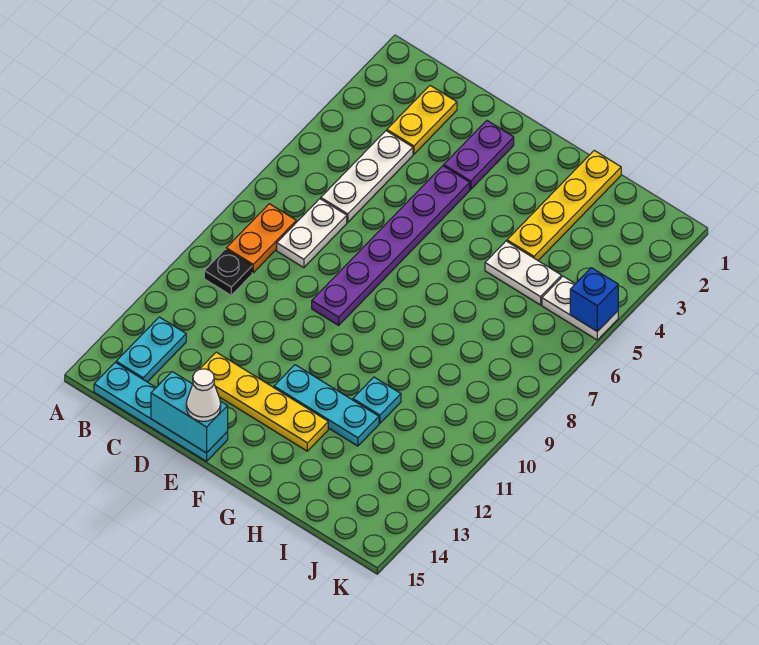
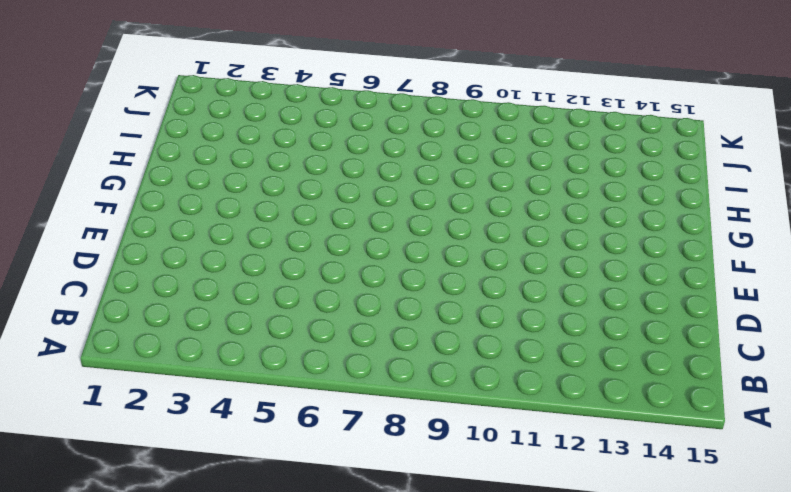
none -> orange 1x2 plate [226,204,296,273]
none -> black 1x1 plate [204,249,252,295]
none -> cyan 1x2 plate [116,317,186,382]

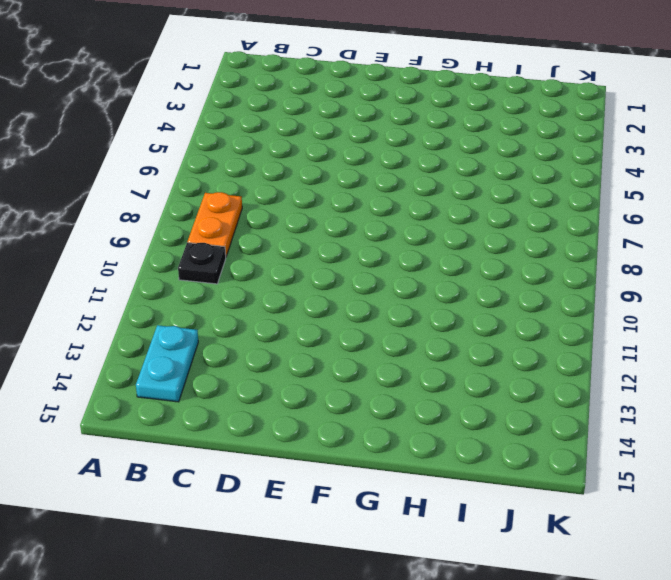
none -> cyan 1x4 plate [94,363,228,461]
none -> yellow 1x2 plate [387,86,457,154]
none -> white 1x3 plate [321,131,413,222]

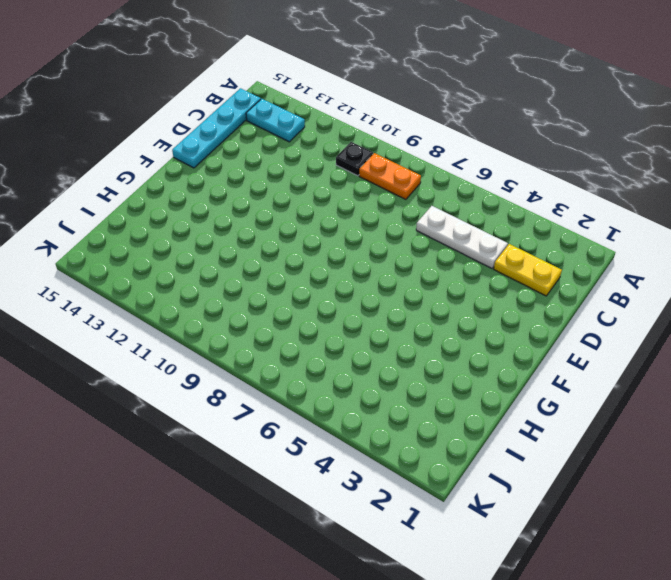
none -> white 1x2 plate [277,199,347,268]
none -> yellow 1x4 plate [200,352,328,451]
none -> purple 1x2 plate [444,121,514,189]

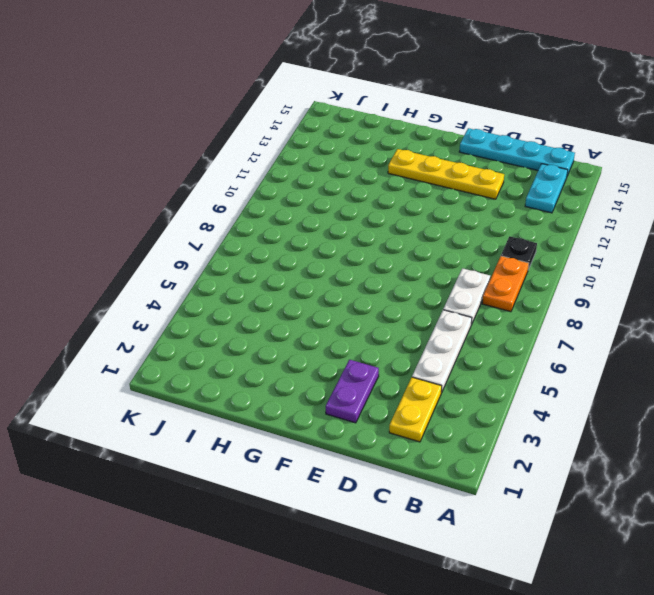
none -> purple 1x6 plate [312,166,470,325]
none -> cyan 1x3 plate [274,365,379,446]
none -> yellow 1x4 plate [507,151,621,261]

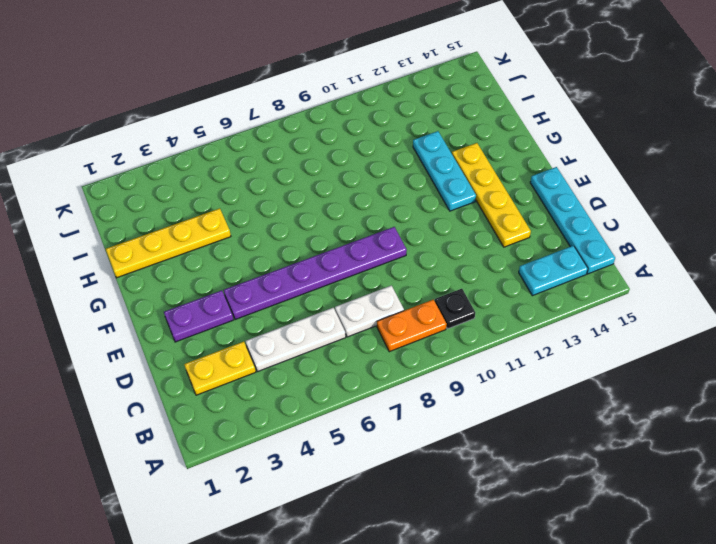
none -> white 1x2 plate [485,241,562,305]
none -> cyan 1x1 plate [353,377,401,423]
none -> white 1x2 plate [542,276,618,340]

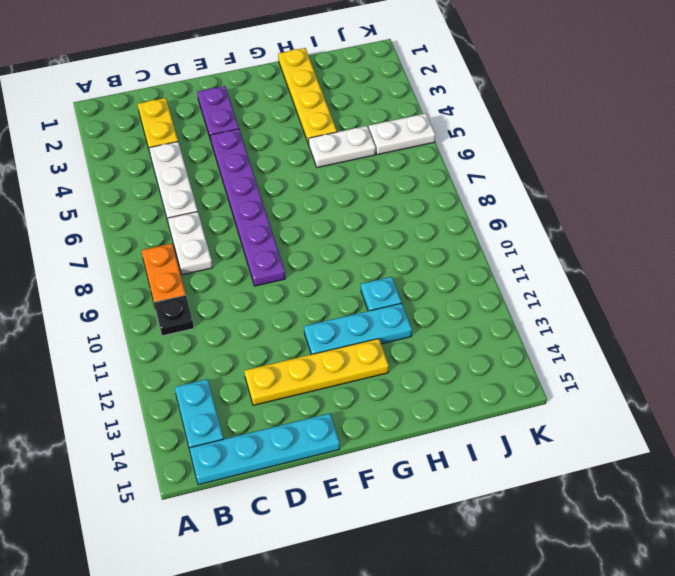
none -> cyan 1x2 brick [151,372,228,453]
none -> blue 1x1 brick [570,268,618,332]
none -> white 1x1 cone [186,369,221,421]

